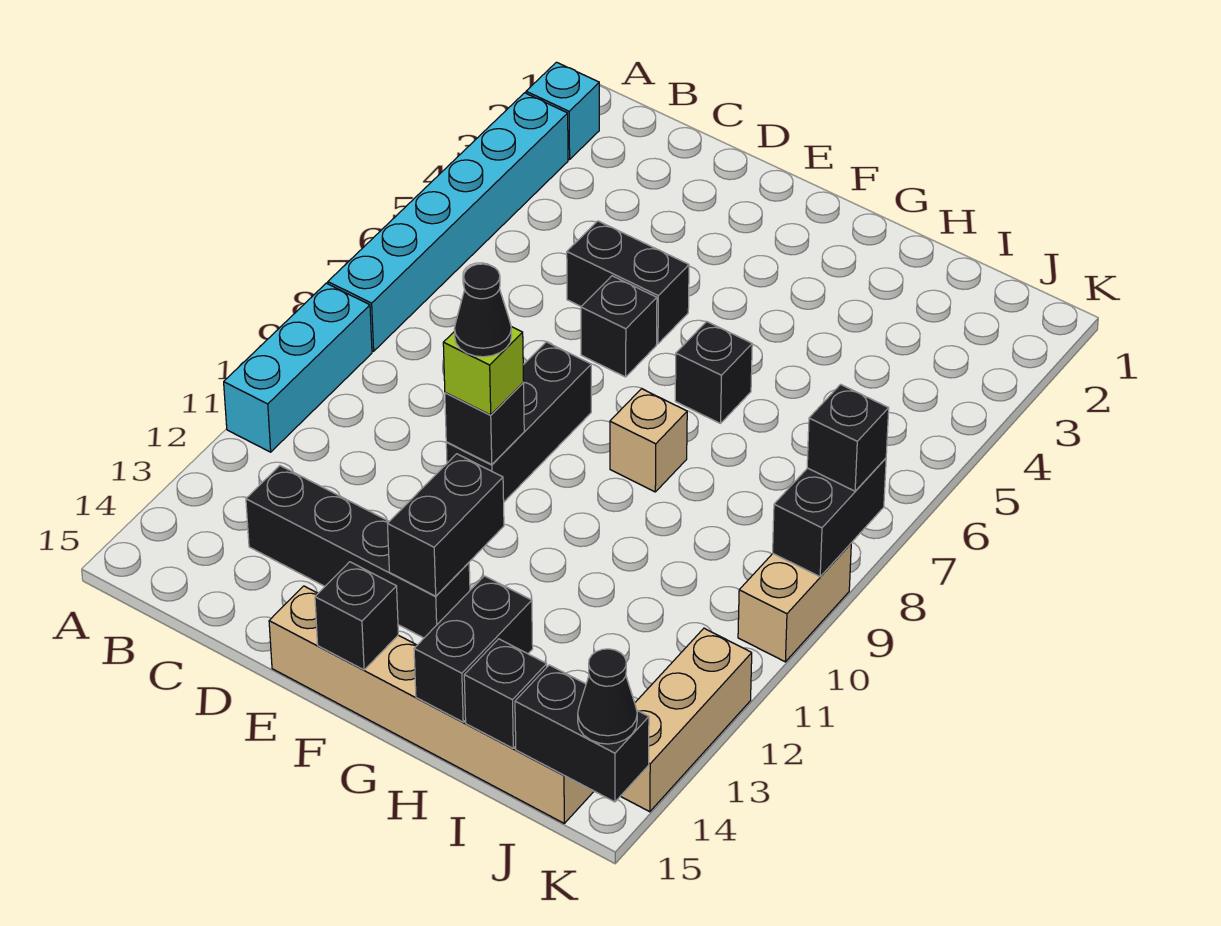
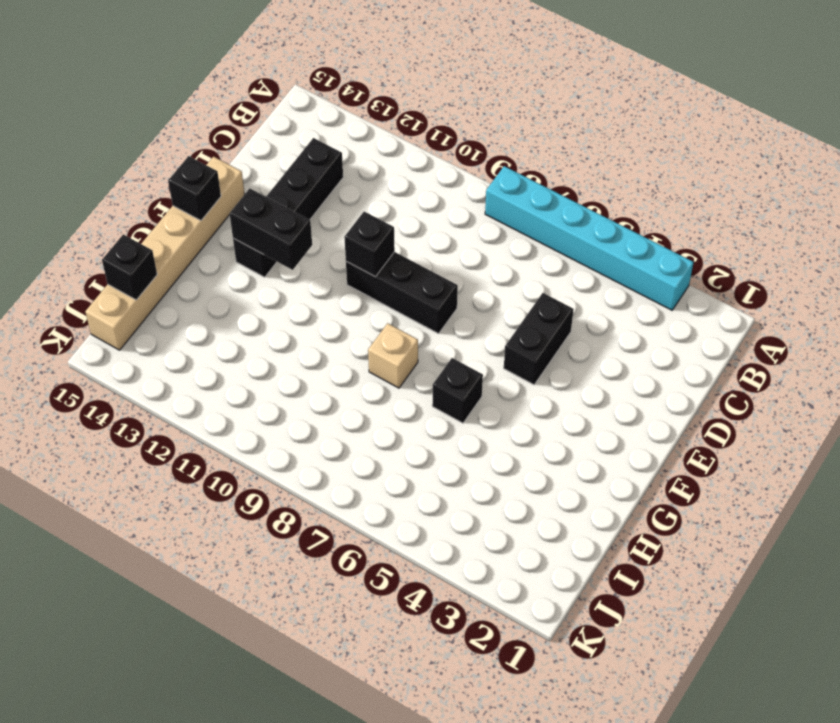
none -> cyan 1x1 brick [526,62,599,160]
none -> cyan 1x3 brick [224,283,372,452]
none -> black 1x1 brick [581,276,657,377]

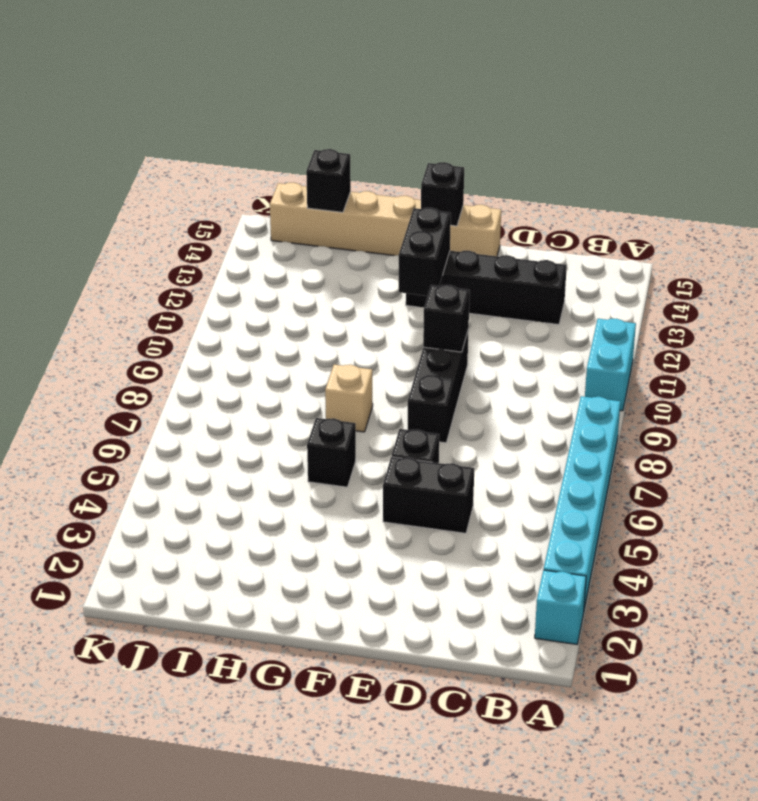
cyan 1x2 brick [585,319,636,411] -> cyan 1x3 brick [224,283,372,452]
none -> tan 1x2 brick [738,544,851,662]
none -> tan 1x3 brick [621,628,752,812]
none -> black 1x2 brick [414,576,533,722]

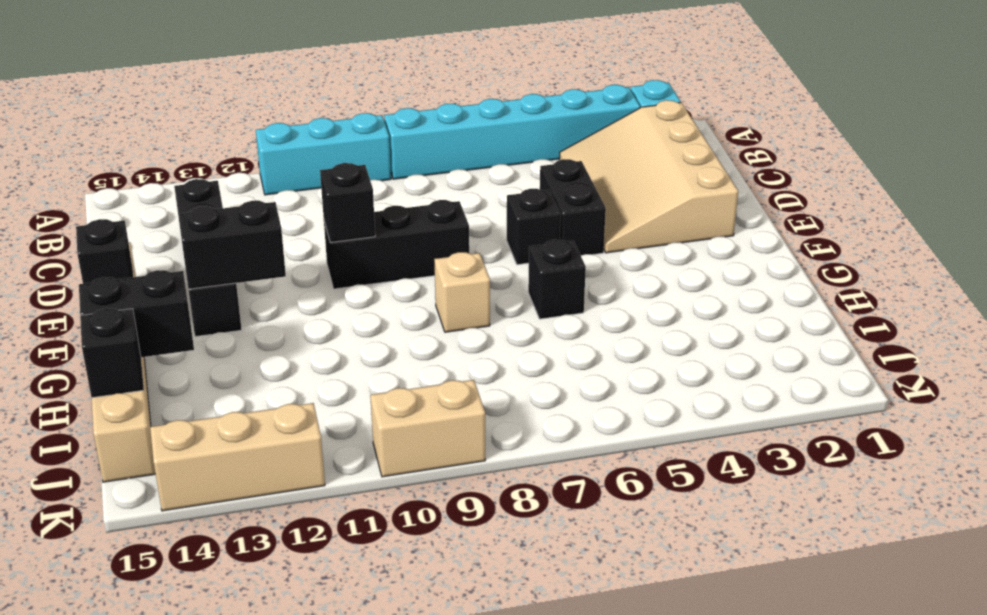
tan 3x4 slope [560,100,738,253] -> none
none -> black 1x2 brick [515,665,649,802]
none -> black 1x2 brick [773,458,886,577]
none -> lime 1x1 brick [443,327,524,415]

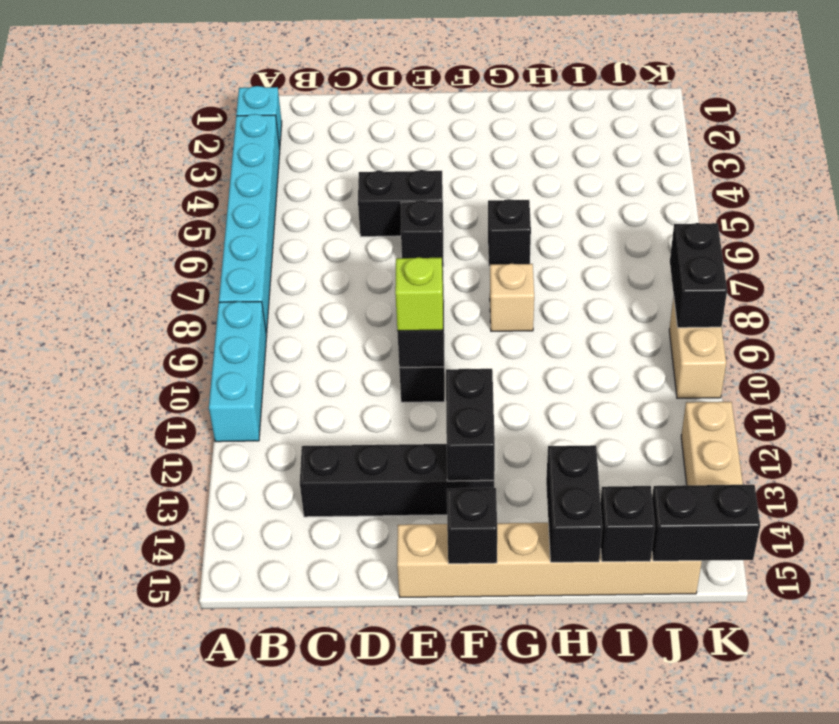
none -> black 1x1 brick [807,384,889,491]
none -> black 1x1 cone [578,649,637,744]
none -> black 1x1 cone [454,264,512,357]

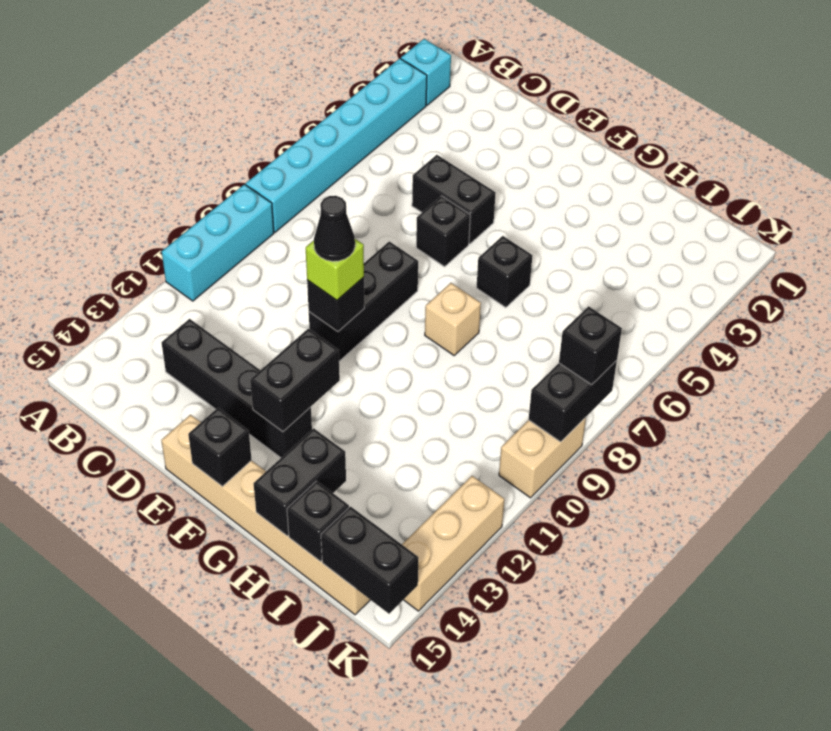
none -> black 1x1 cone [578,649,637,744]

